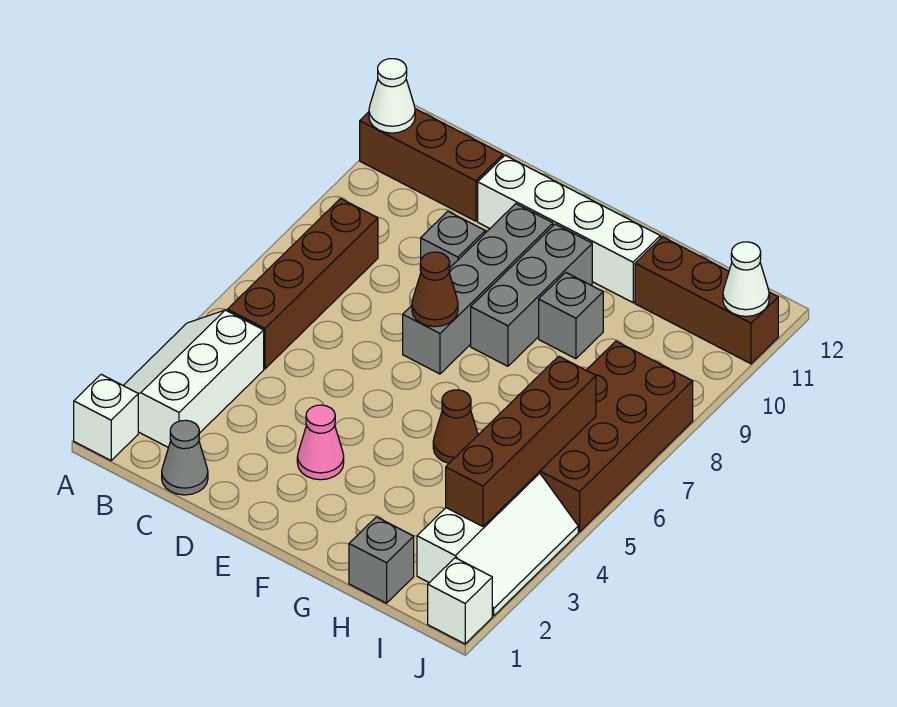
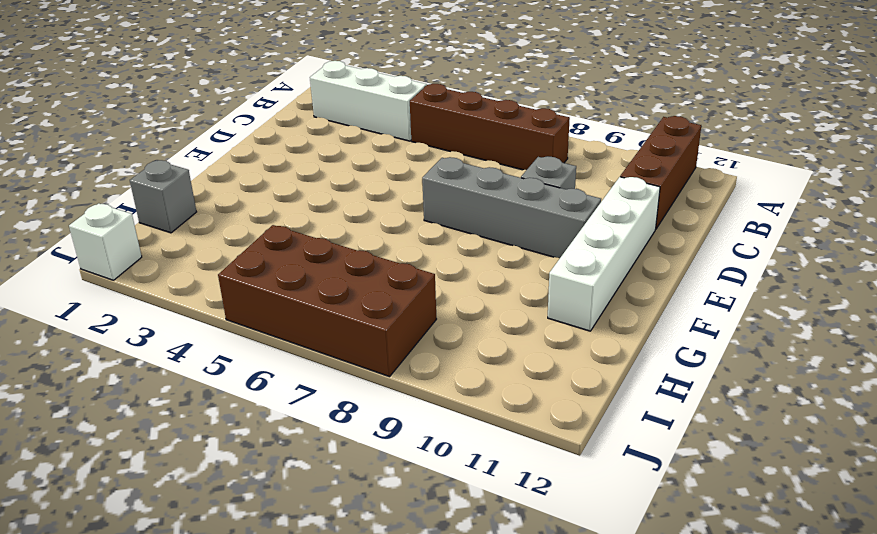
none -> white 1x1 brick [74,374,138,460]
none -> grey 1x1 cone [162,420,208,495]
none -> pink 1x1 cone [297,405,344,480]

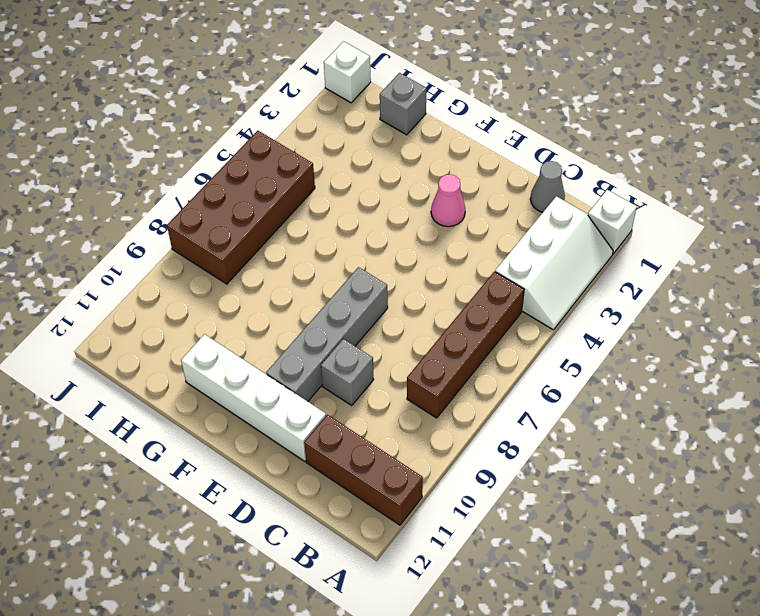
none -> grey 1x3 brick [471,224,592,366]
none -> brown 1x1 cone [433,390,478,463]
none -> grey 1x1 brick [539,273,603,359]

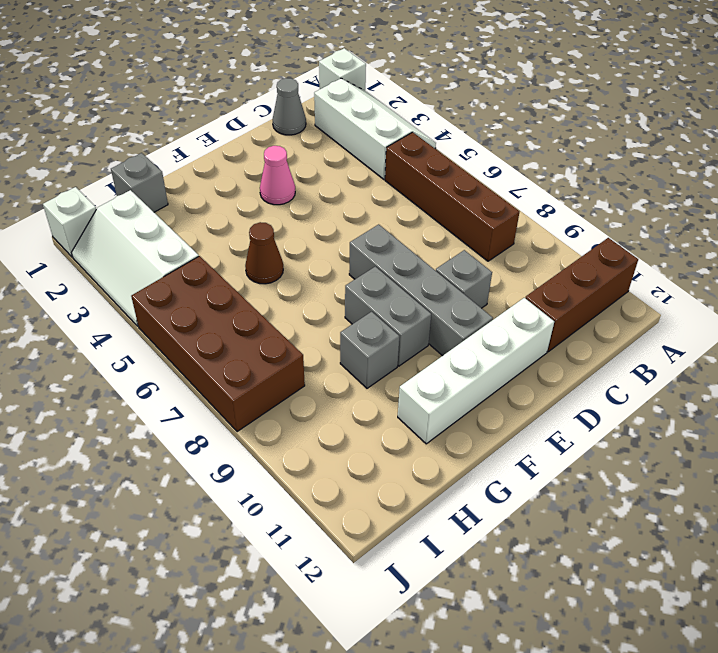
grey 1x2 brick [345,266,431,366] -> grey 1x3 brick [471,224,592,366]
none -> brown 1x3 brick [635,237,778,364]
none -> white 1x1 cone [369,59,415,133]
none -> brown 1x1 cone [412,252,458,327]

